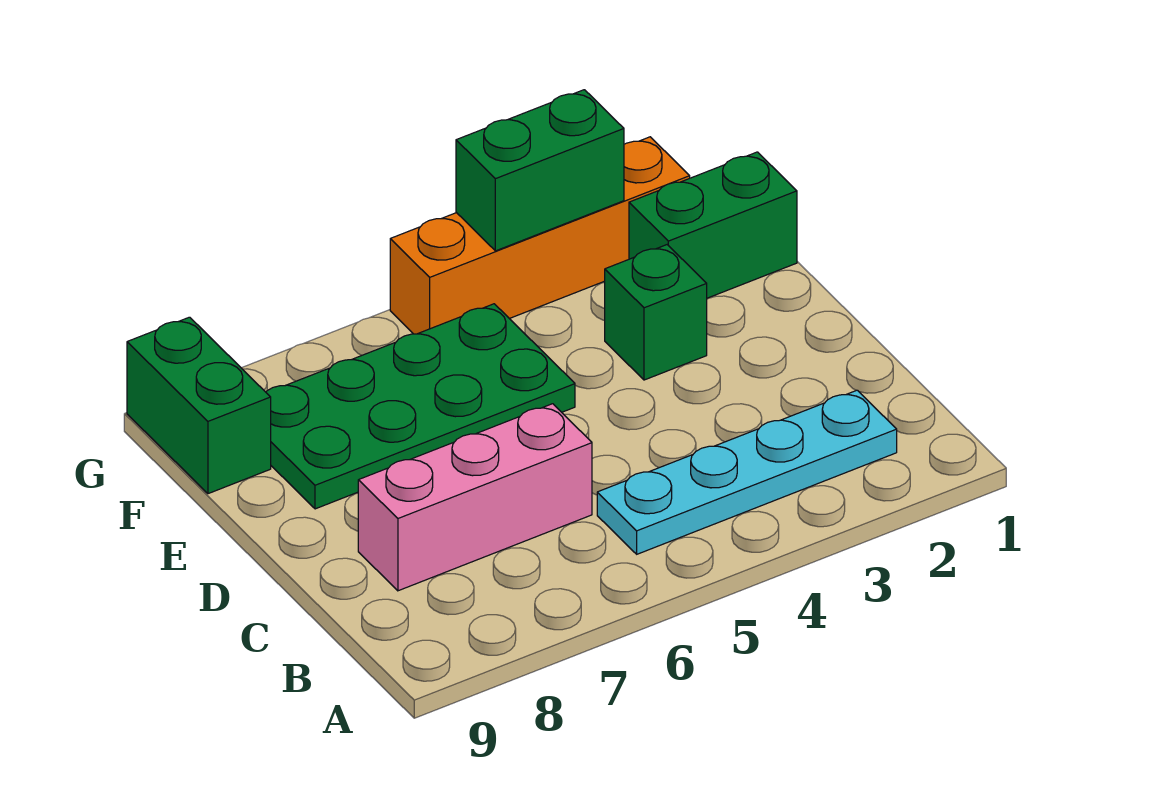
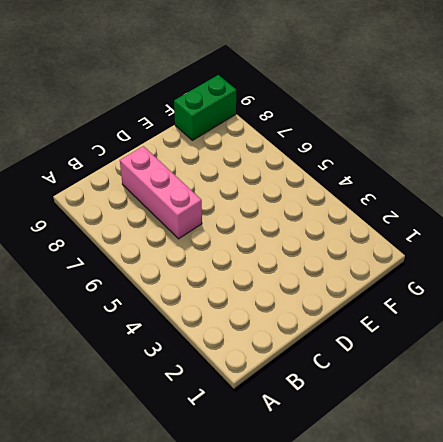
none -> cyan 1x4 plate [597,390,897,554]
none -> green 1x1 brick [605,245,707,380]

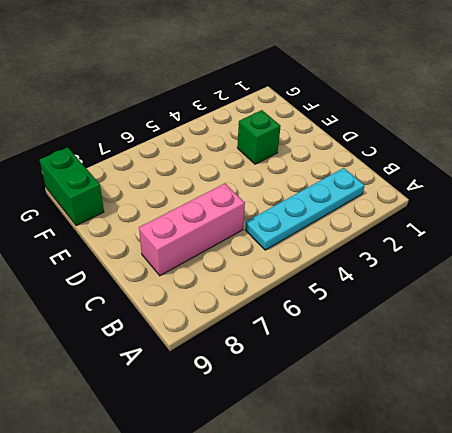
none -> green 2x4 plate [266,304,575,509]
none -> green 1x2 brick [629,152,797,298]

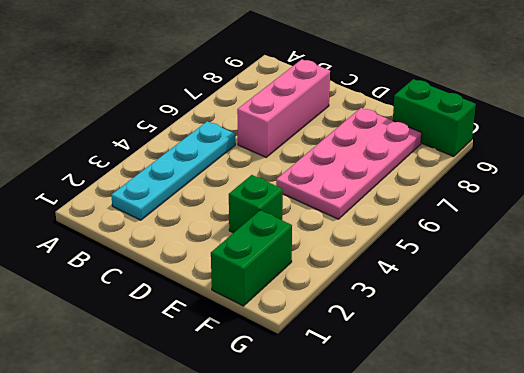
pink 2x4 plate [276,108,422,219] -> green 2x4 plate [266,304,575,509]
none -> orange 1x4 brick [390,137,690,334]
none -> green 1x2 brick [456,90,624,251]

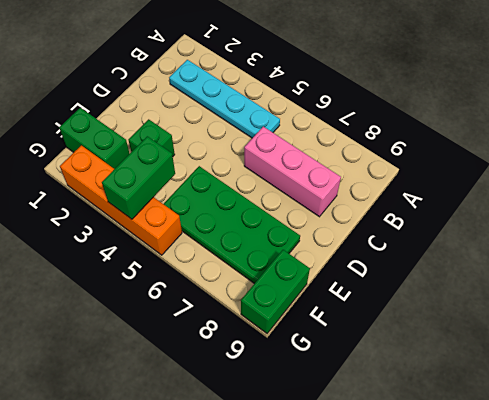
green 1x2 brick [102,136,175,219] -> green 1x2 brick turned to [456,90,624,251]

